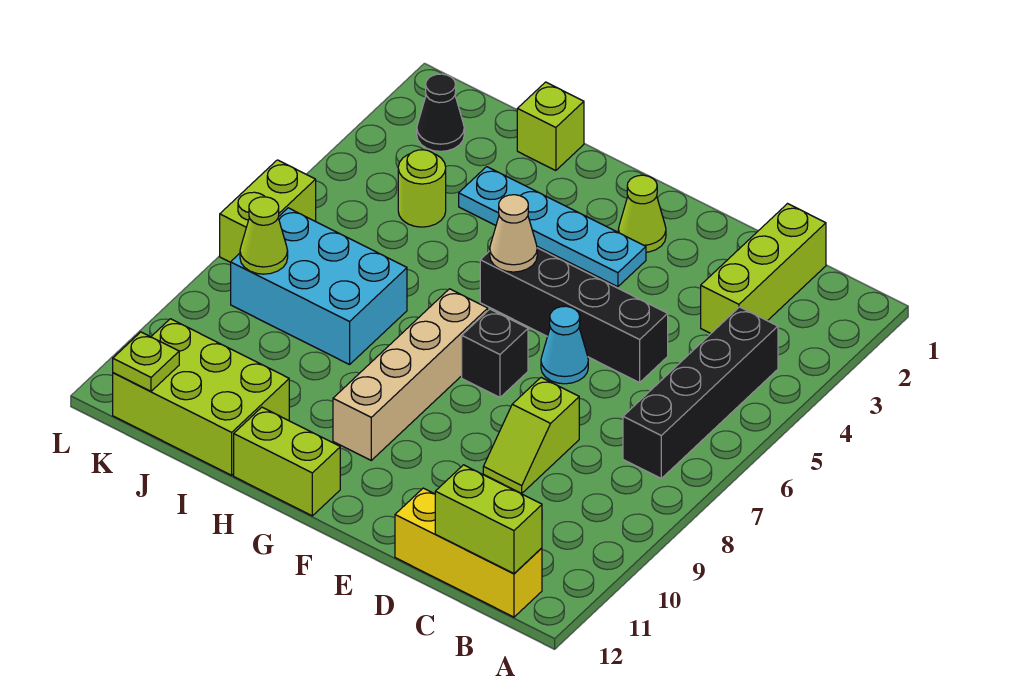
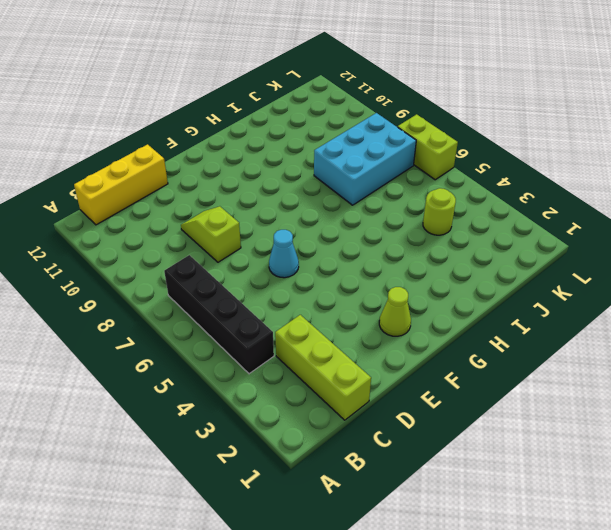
none -> black 1x4 brick [480,248,668,383]
none -> cyan 1x4 plate [459,167,646,287]
none -> black 1x1 brick [462,309,528,397]

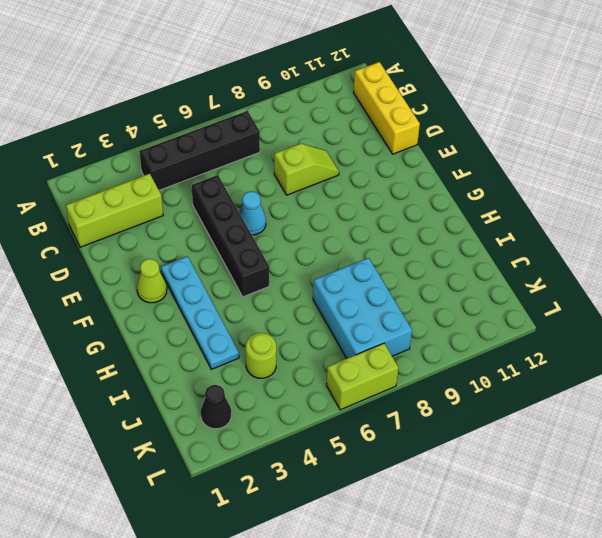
none -> black 1x1 brick [462,309,528,397]
none -> tan 1x4 brick [333,289,488,460]
none -> lime 1x2 brick [234,407,340,516]

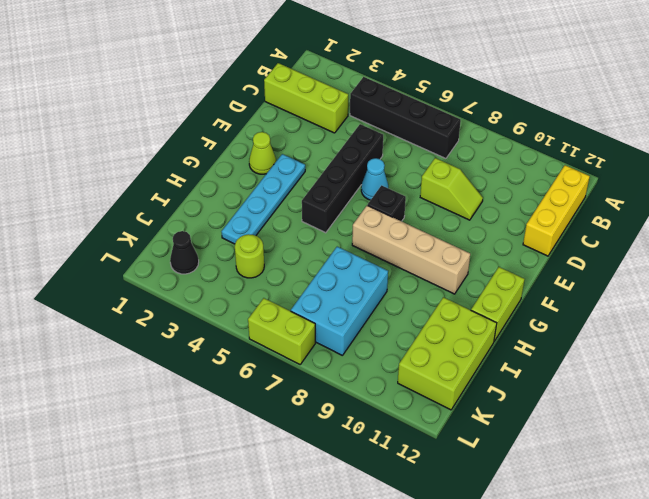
none -> lime 1x1 brick [517,82,584,171]
none -> lime 1x2 brick [435,465,542,573]
none -> tan 1x1 cone [490,195,537,272]

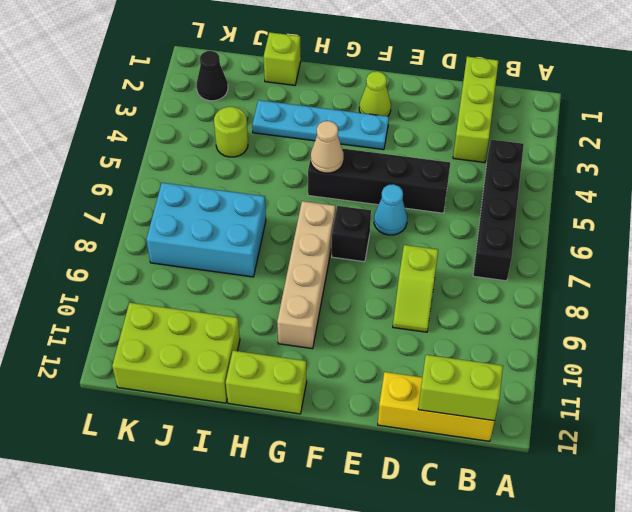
none -> lime 1x2 brick [220,160,316,262]
none -> lime 1x1 cone [240,197,288,274]
none -> lime 1x1 plate [113,332,179,391]

